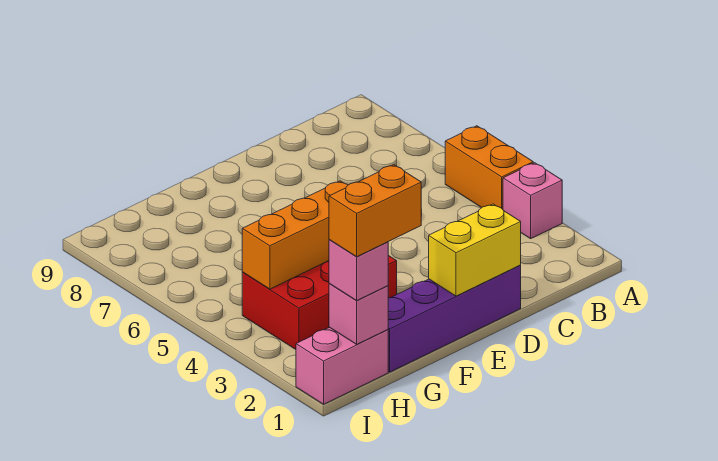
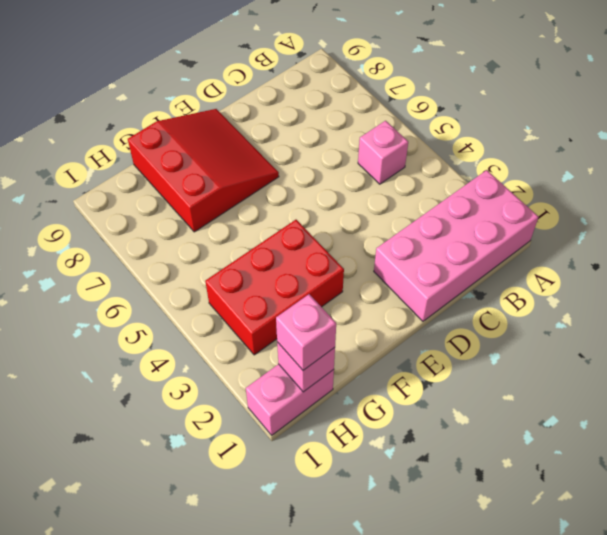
pink 2x4 brick [374,170,538,321] -> purple 1x4 brick [388,265,521,372]
pink 1x1 brick [358,121,408,184] -> pink 1x1 brick moved to [503,163,562,239]
red 3x3 slope [128,109,279,232] -> none
none -> orange 1x2 brick [445,126,533,209]
none -> yellow 1x2 brick [429,204,521,296]

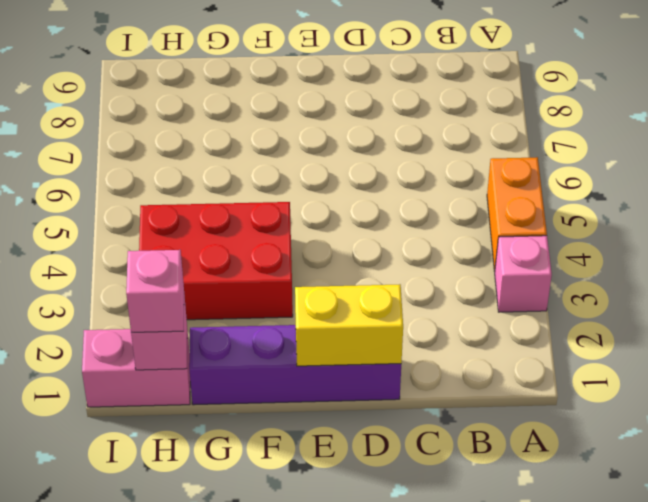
none -> orange 1x3 brick [242,181,348,289]
none -> orange 1x2 brick [329,165,421,257]

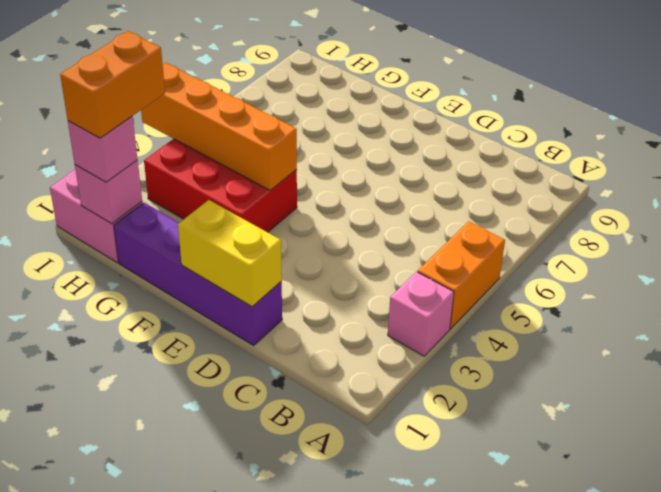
orange 1x4 brick [141,63,297,190] -> orange 1x3 brick [242,181,348,289]
orange 1x2 brick [60,31,165,138] -> orange 1x2 brick turned to [329,165,421,257]

